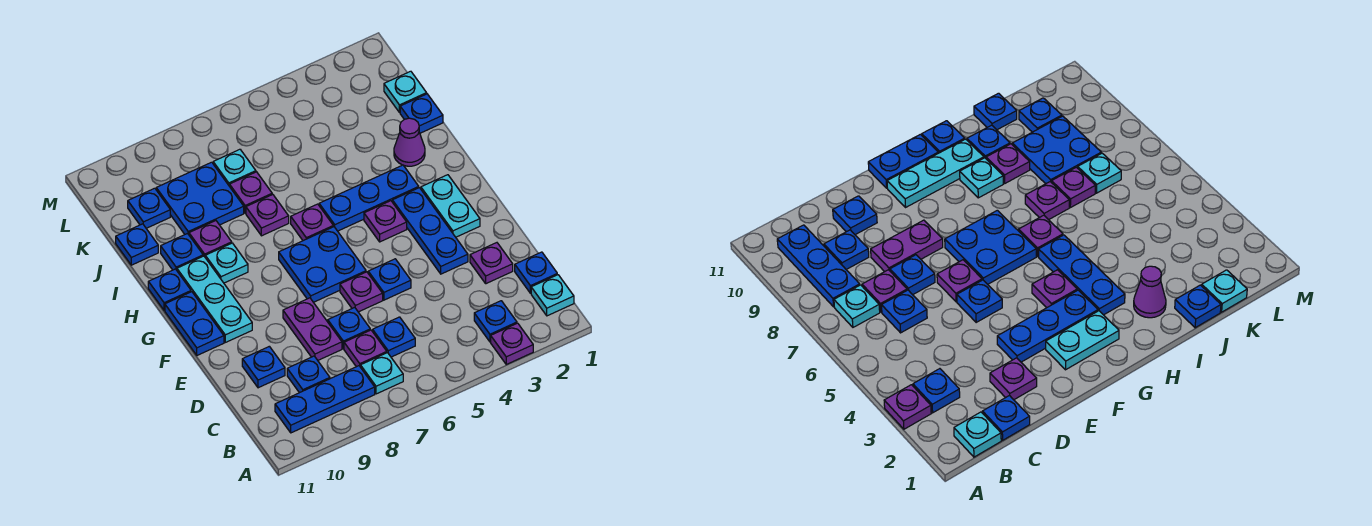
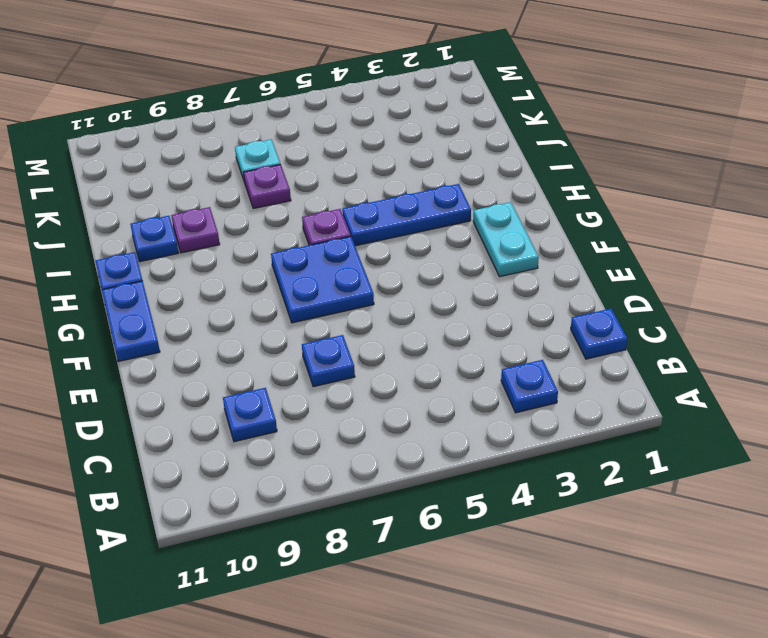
none -> purple 1x1 plate [491,323,533,364]
none -> cyan 1x1 plate [531,275,574,316]
none -> cyan 1x1 plate [361,353,403,394]
none -> blue 1x3 plate [275,366,375,433]

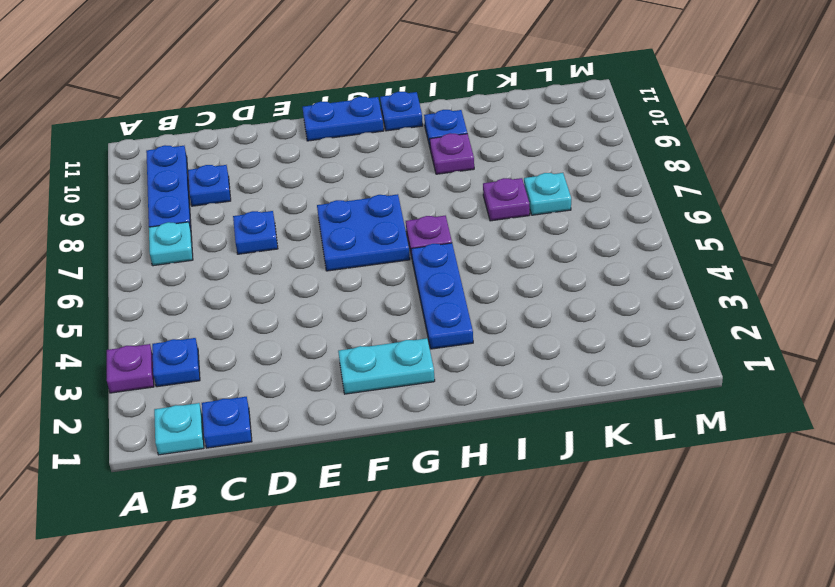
none -> blue 1x1 plate [373,317,415,357]
none -> purple 1x1 plate [344,330,387,367]
none -> purple 1x1 plate [470,243,513,284]
none -> purple 1x2 plate [283,298,342,360]

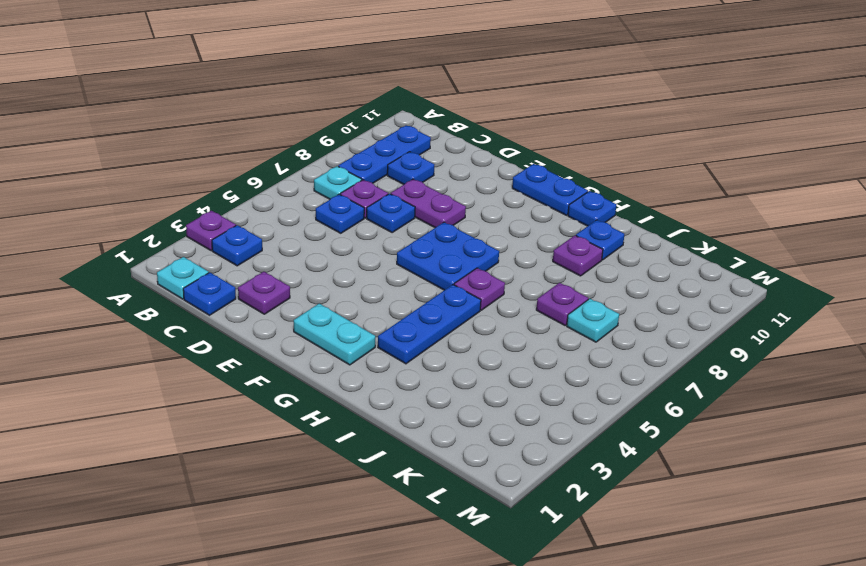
none -> blue 1x1 plate [242,346,285,388]
none -> blue 1x3 plate [392,188,468,274]
none -> blue 1x1 plate [368,259,411,300]
none -> purple 1x1 plate [340,272,383,312]

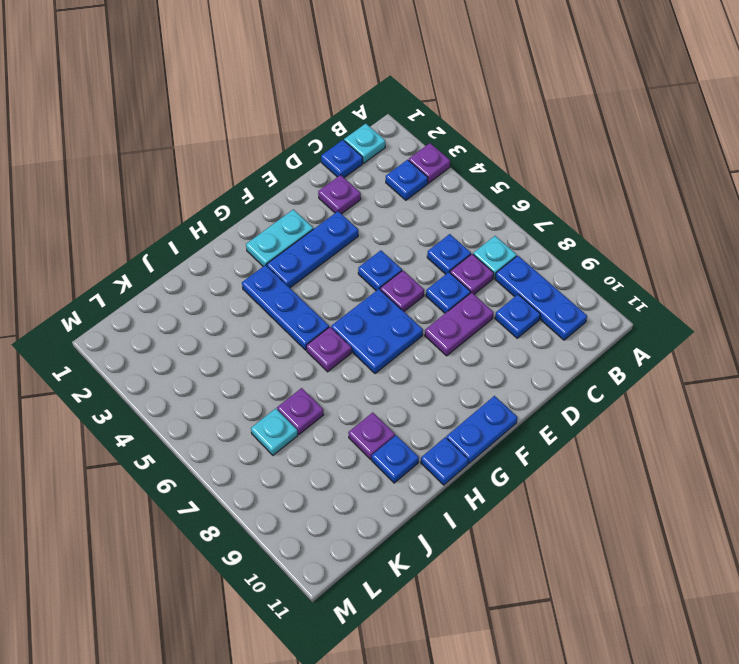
none -> blue 1x1 plate [242,346,285,388]
none -> cyan 1x3 plate [177,256,252,342]
none -> purple 1x1 plate [364,201,407,242]
none -> cyan 1x1 plate [205,243,248,283]

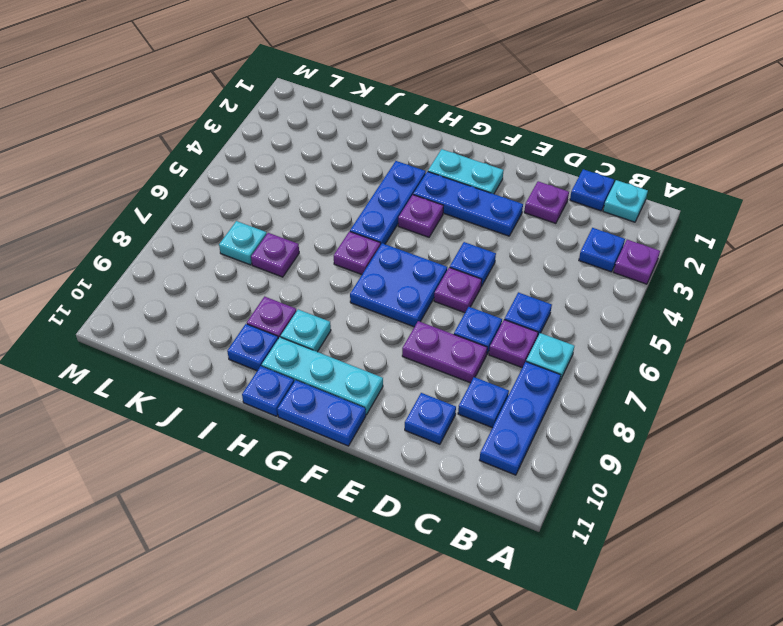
none -> purple 1x1 cone [394,118,425,166]
none -> purple 1x1 plate [246,194,289,236]
none -> blue 1x1 plate [400,94,443,133]
none -> blue 2x2 plate [156,162,244,235]

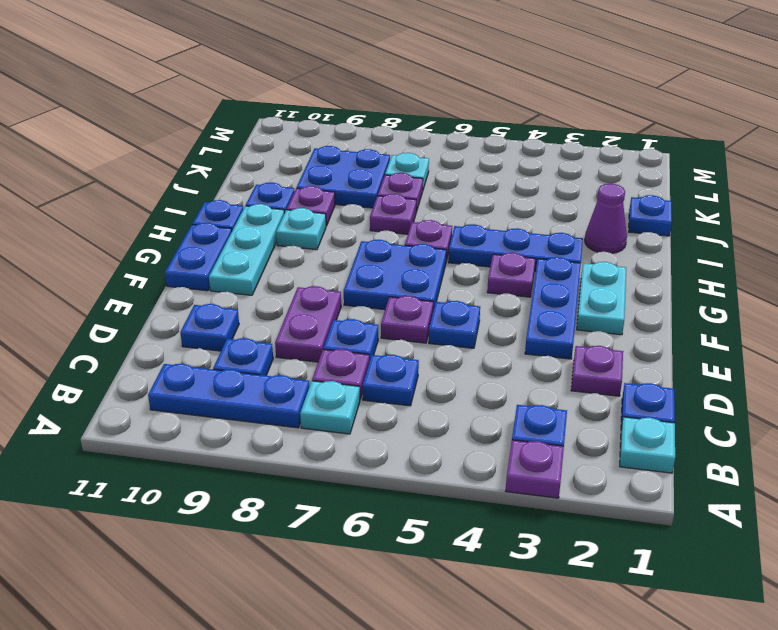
none -> blue 1x1 plate [116,224,158,265]
none -> cyan 1x1 plate [384,71,427,113]
none -> blue 1x1 plate [128,188,170,228]

